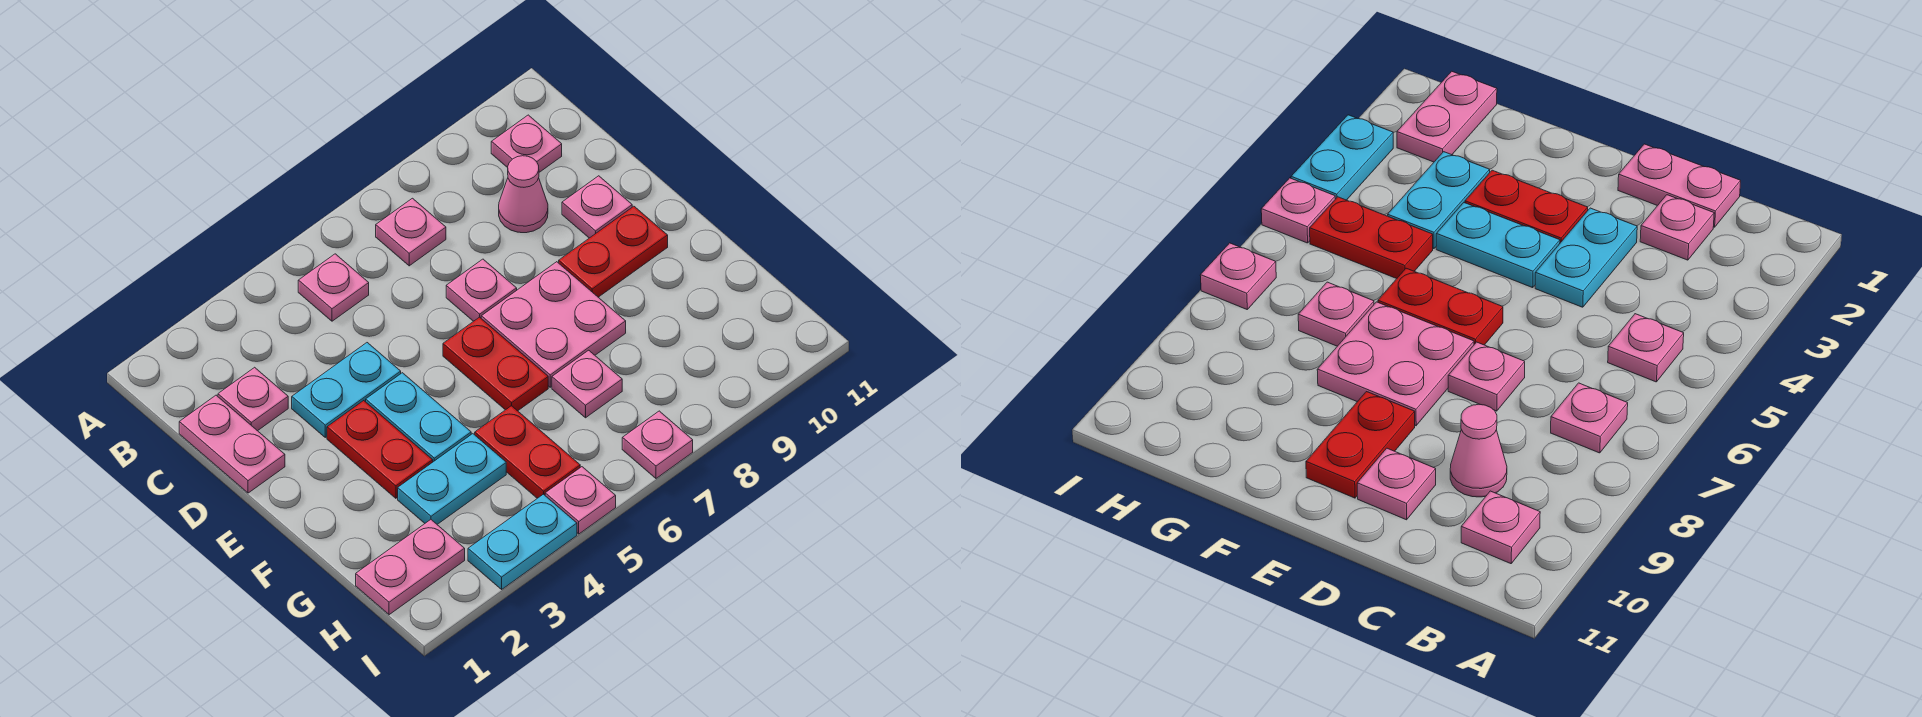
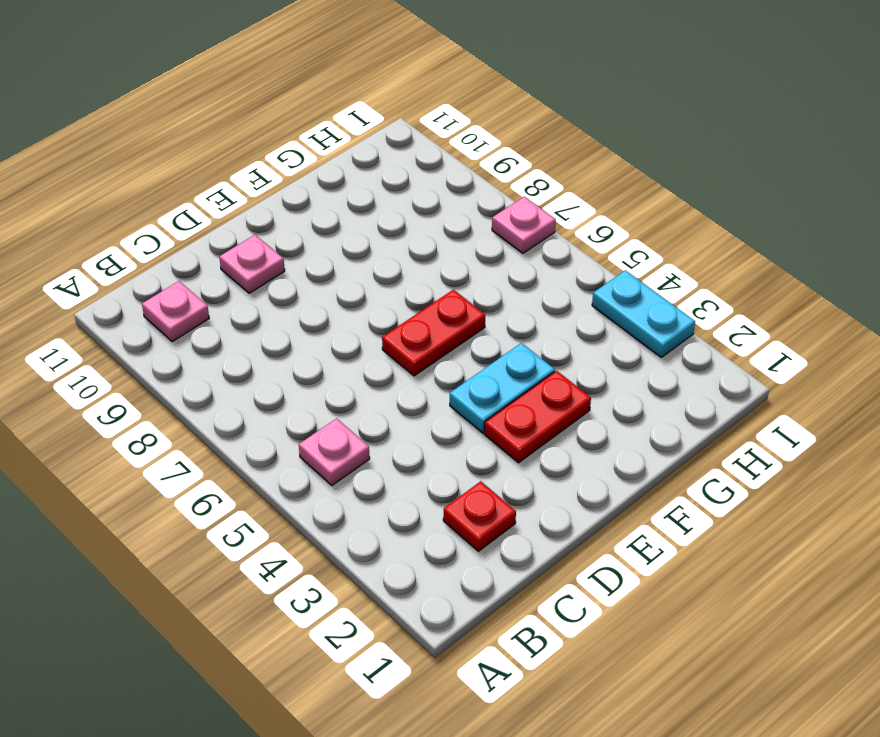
red 1x1 plate [443,481,516,551] -> pink 1x1 plate [218,367,288,431]
none -> pink 1x1 plate [376,198,446,266]
none -> pink 1x2 plate [179,395,285,493]
none -> pink 1x1 cone [499,156,548,233]

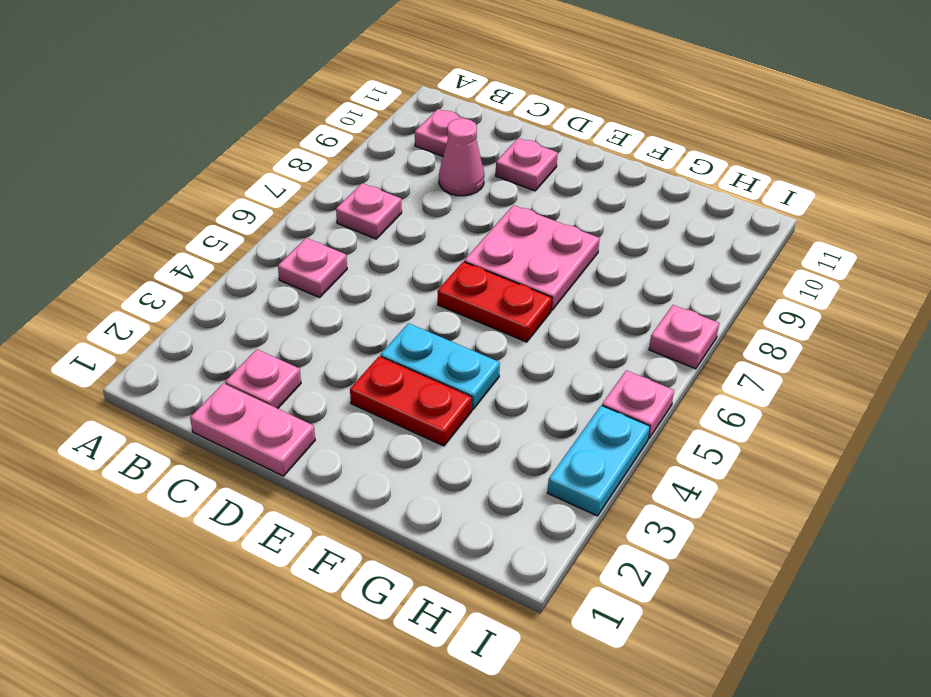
none -> cyan 1x2 plate [292,343,401,437]
none -> pink 1x1 plate [446,259,517,321]
none -> red 1x2 plate [559,206,668,297]

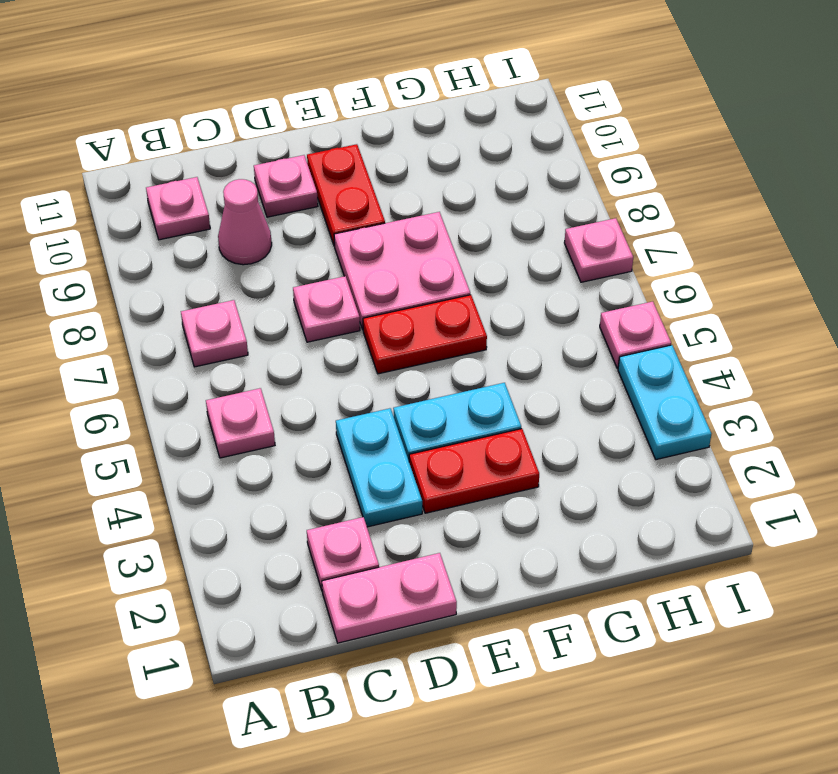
none -> cyan 1x2 plate [398,434,506,524]
none -> red 1x2 plate [475,406,580,498]
none -> pink 1x1 plate [552,350,622,418]

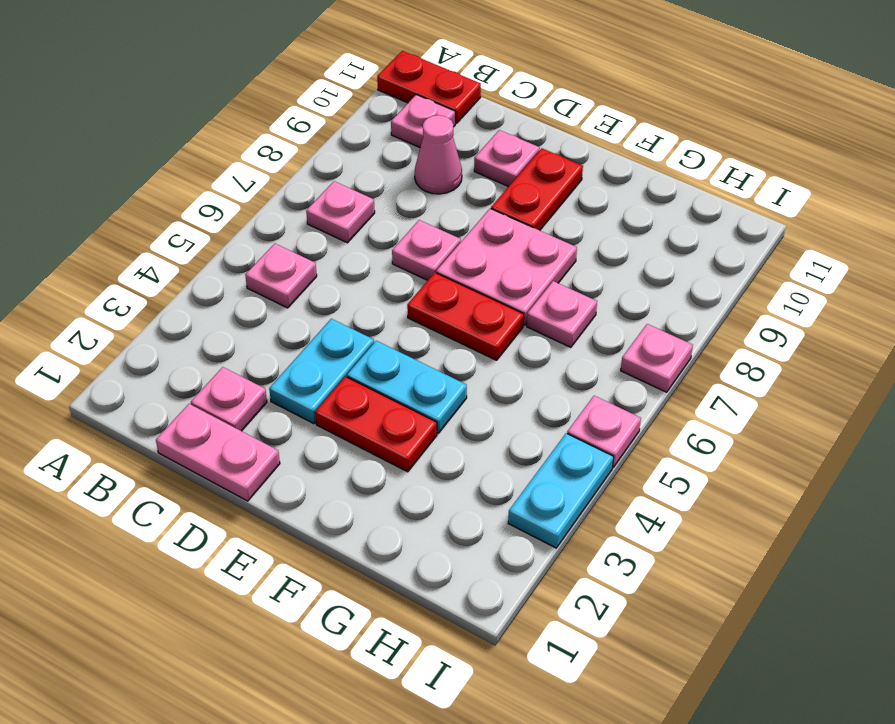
red 1x2 plate [377,51,481,123] -> red 1x2 plate moved to [475,406,580,498]
none -> cyan 1x2 plate [398,434,506,524]
none -> pink 1x2 plate [356,520,465,615]

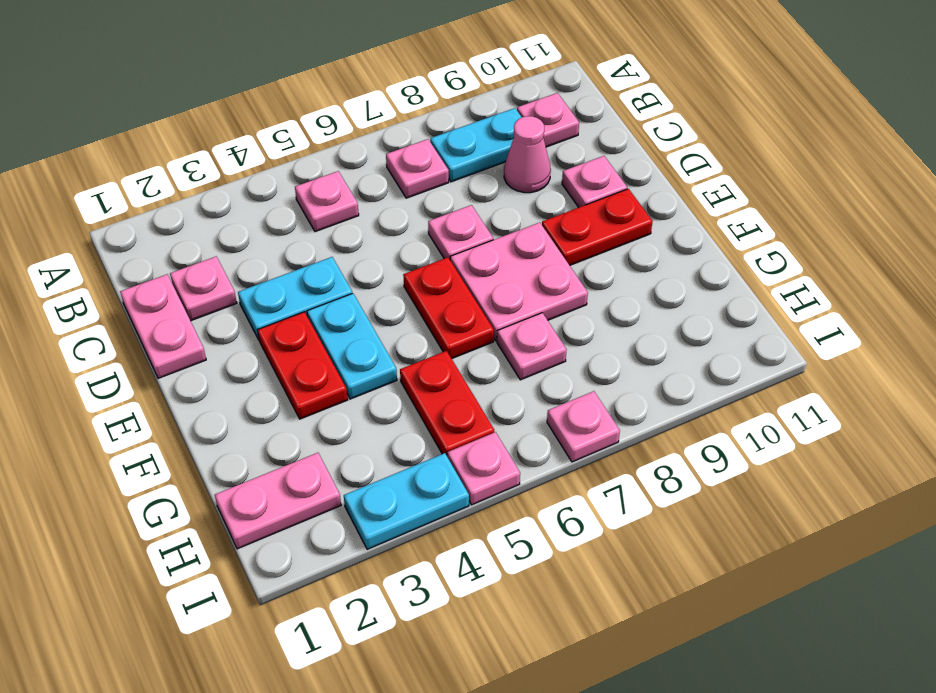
cyan 1x2 plate [430,108,522,182] -> cyan 1x2 plate moved to [398,434,506,524]

